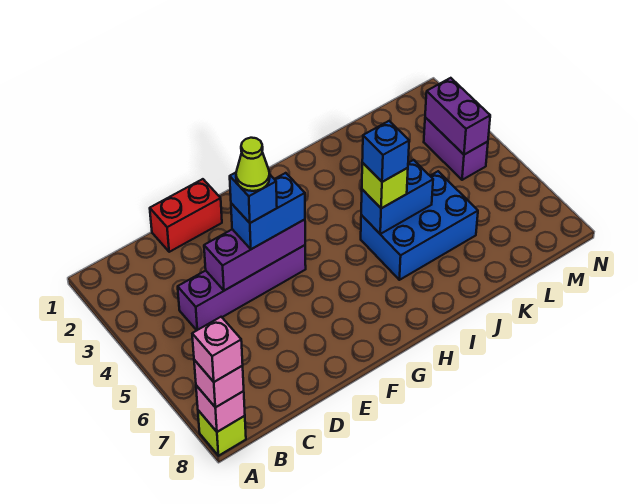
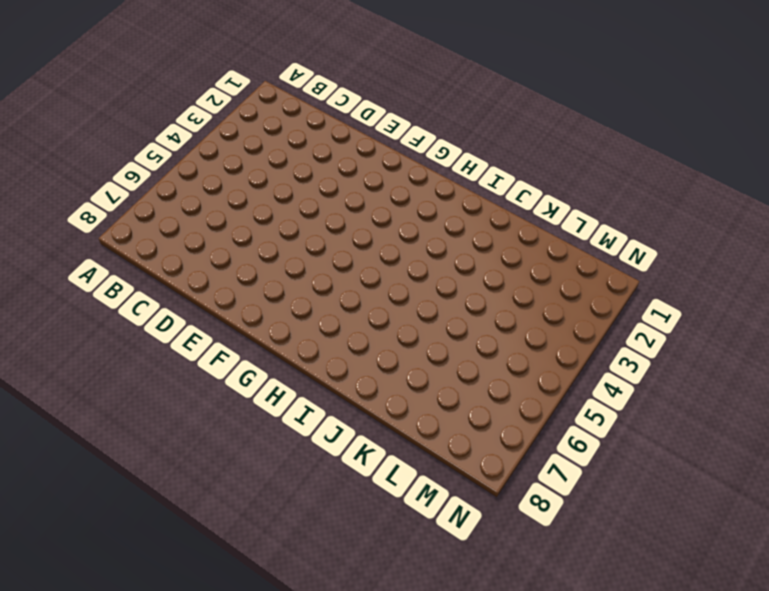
none -> lime 1x1 brick [198,410,246,456]
none -> purple 1x4 brick [178,245,306,330]
none -> red 1x2 brick [150,179,222,252]

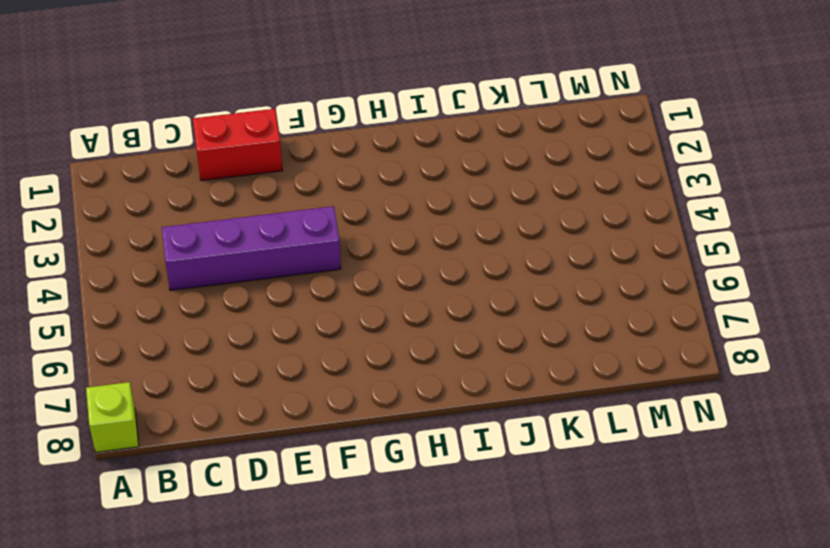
none -> blue 2x3 brick [361,171,478,280]
none -> purple 1x2 brick [424,117,488,180]
none -> pink 1x1 brick [196,385,245,432]

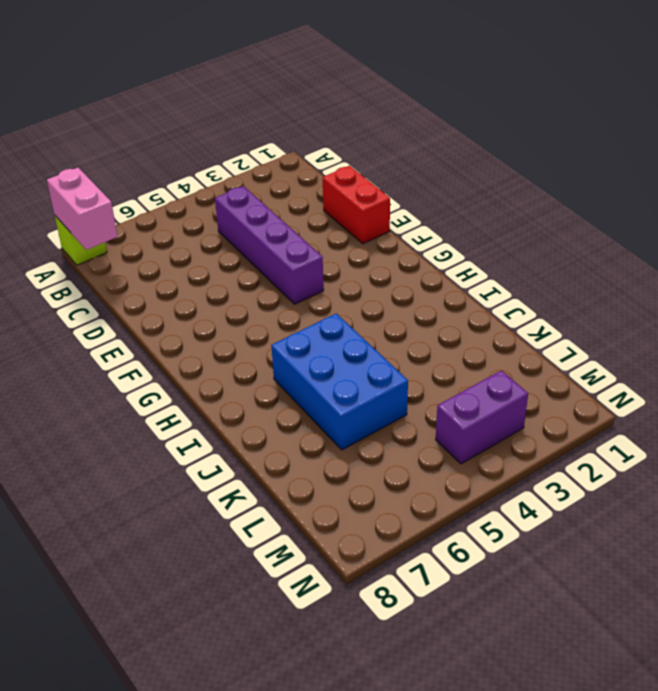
pink 1x2 brick [47,168,118,250] -> pink 1x1 brick [196,385,245,432]
none -> purple 1x3 brick [204,219,305,291]
none -> blue 1x2 brick [361,160,433,234]
none -> purple 1x2 brick [425,78,490,155]

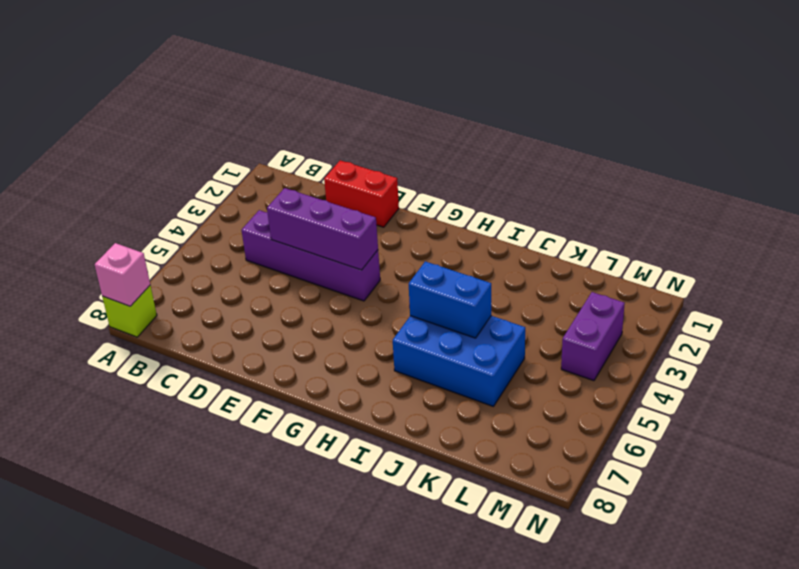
none -> purple 1x2 brick [425,78,490,155]
none -> pink 1x1 brick [194,360,244,407]
none -> blue 1x2 brick [231,173,305,249]

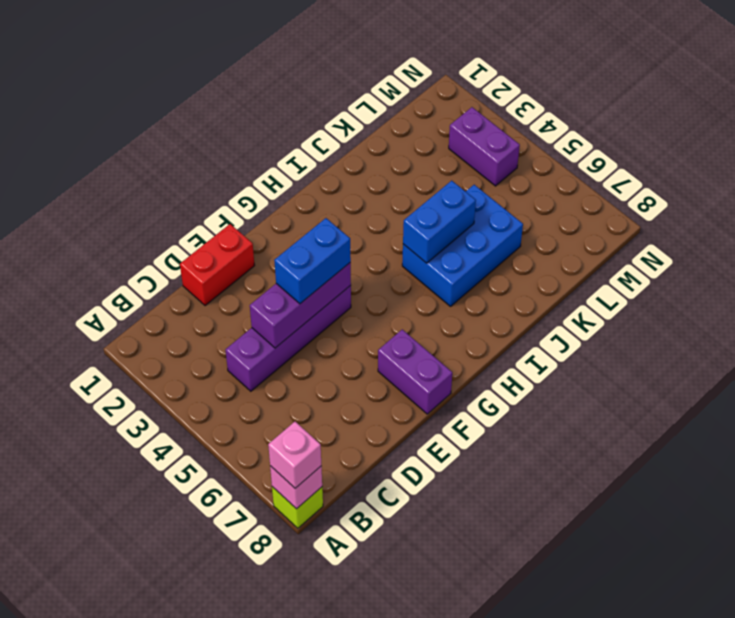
purple 1x2 brick [378,330,452,414] -> purple 1x2 brick moved to [425,78,490,155]
none -> lime 1x1 brick [362,163,408,208]
none -> pink 1x1 brick [192,317,243,382]
none -> blue 1x1 brick [230,173,277,223]

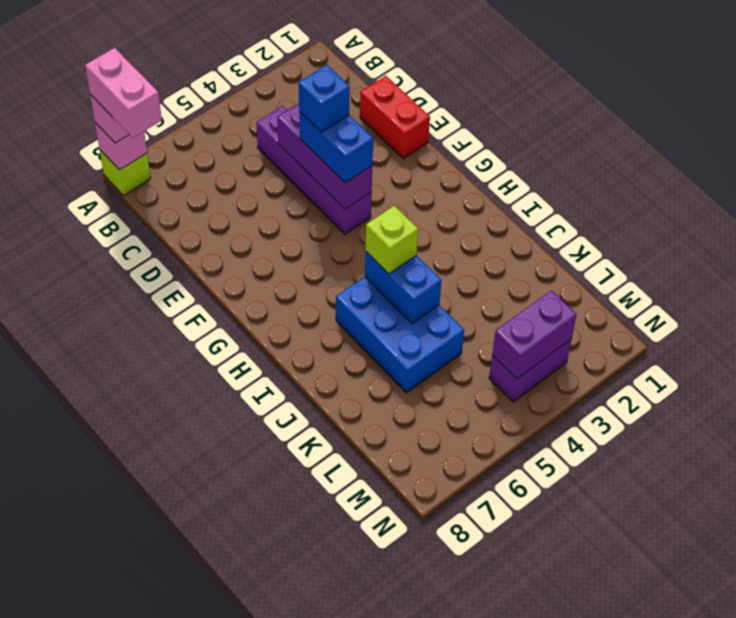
pink 1x2 brick [85,48,162,138] -> pink 1x1 brick [192,317,243,382]
none -> blue 1x1 brick [362,121,409,182]
none -> lime 1x1 cone [236,138,270,191]

